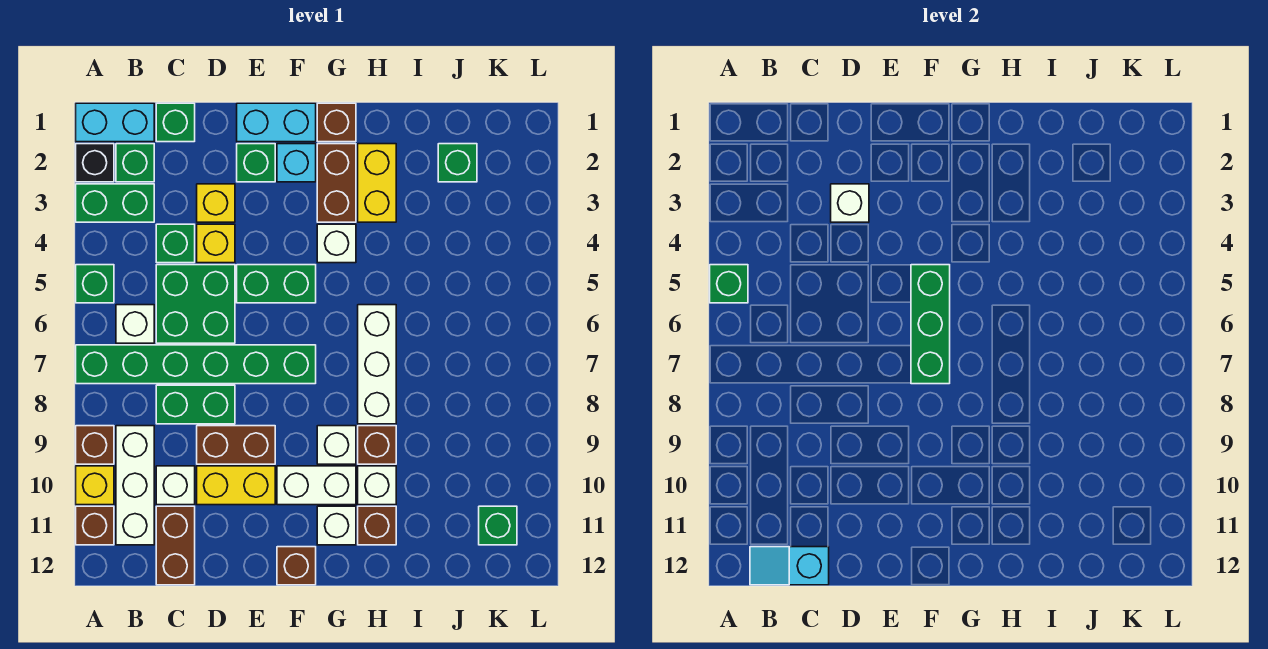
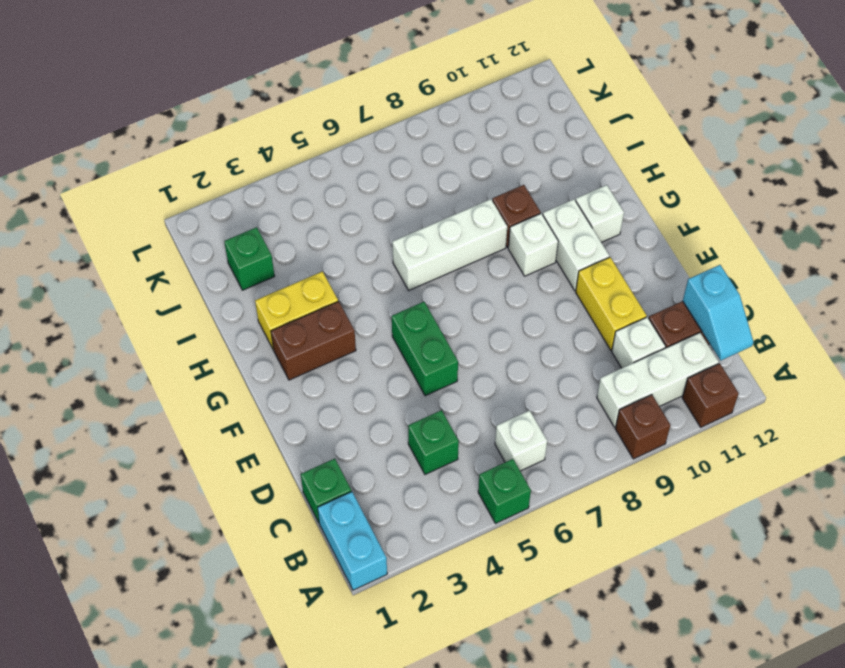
none -> black 1x1 brick [76,144,114,182]
none -> green 1x2 brick [76,184,154,222]
none -> green 1x6 brick [76,345,316,384]
none -> yellow 1x1 brick [76,466,114,505]

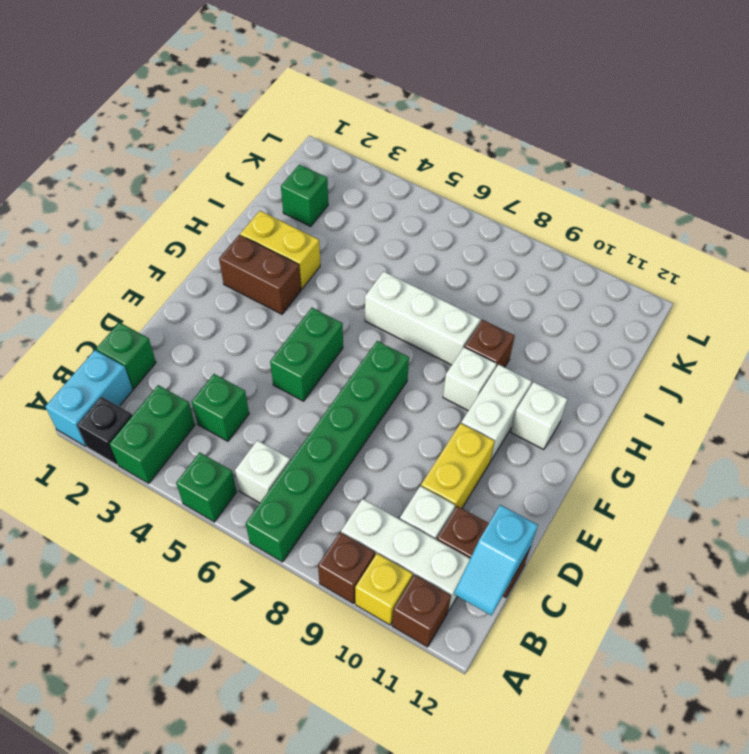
none -> green 1x1 brick [116,144,154,182]
none -> green 2x2 brick [156,265,235,343]
none -> green 1x2 brick [156,385,235,424]
none -> yellow 1x1 brick [197,184,235,222]

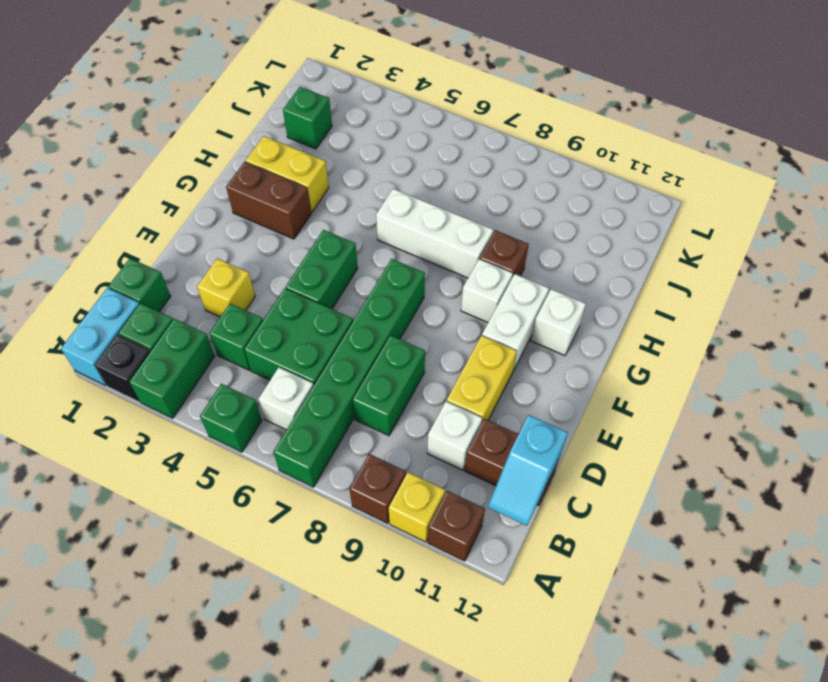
none -> white 1x3 brick [116,426,154,545]
none -> yellow 1x1 brick [197,224,235,263]
none -> brown 1x2 brick [197,426,275,464]
none -> cyan 1x2 brick [237,103,316,142]

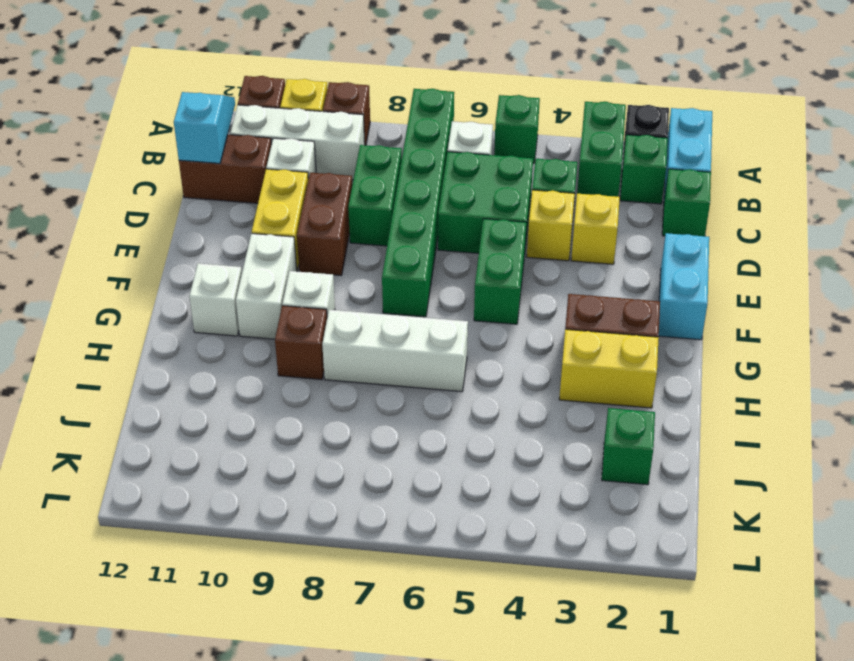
none -> green 1x1 brick [237,144,275,182]
none -> cyan 1x1 brick [277,144,316,182]
none -> brown 1x1 brick [277,547,316,585]
none -> brown 1x1 brick [317,103,356,142]

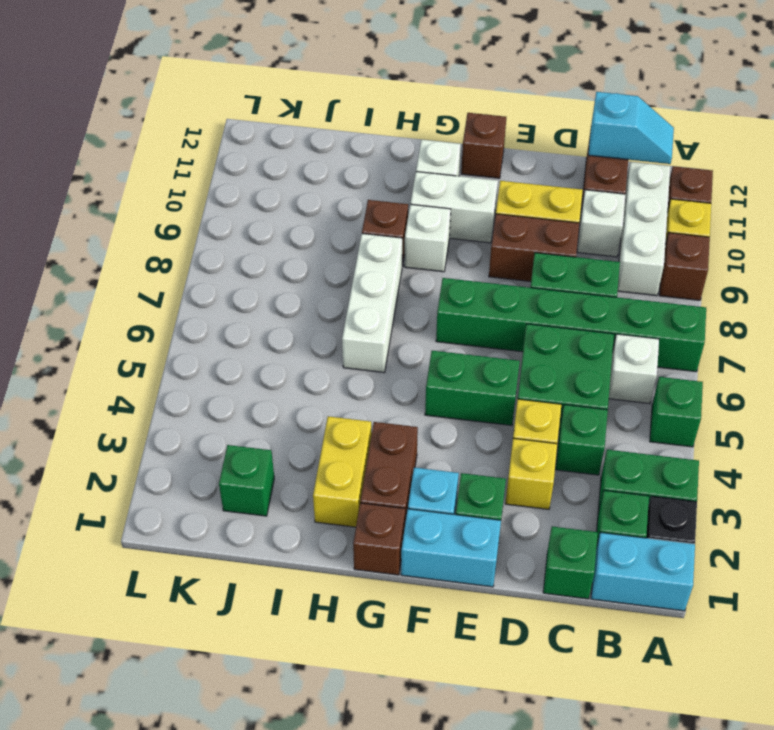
none -> white 1x1 brick [317,224,356,263]
none -> white 1x1 brick [358,466,396,505]
none -> brown 1x1 brick [358,506,396,545]
none -> green 1x1 brick [479,506,517,545]

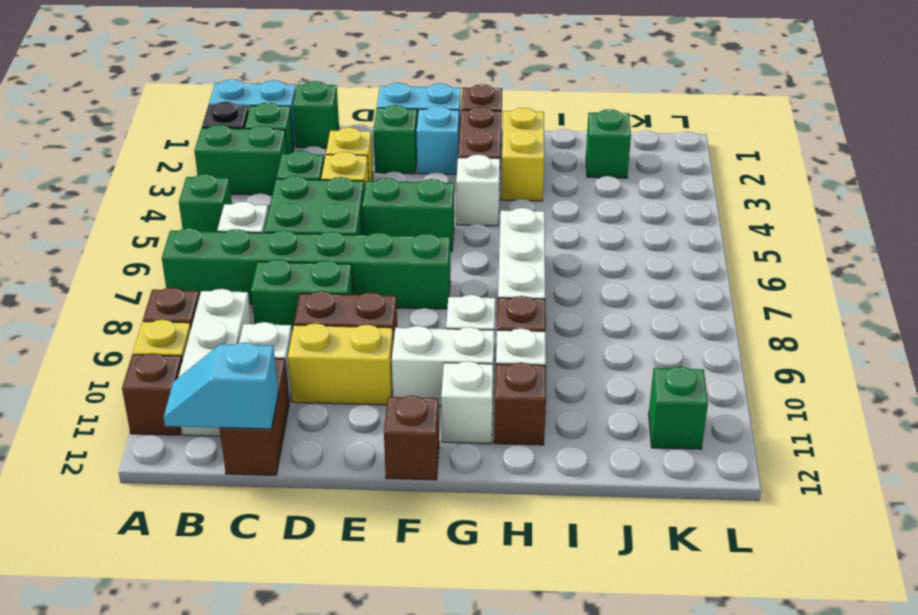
none -> green 1x1 brick [710,265,748,303]
none -> white 1x1 brick [831,184,869,222]
none -> green 1x3 brick [911,265,950,384]

